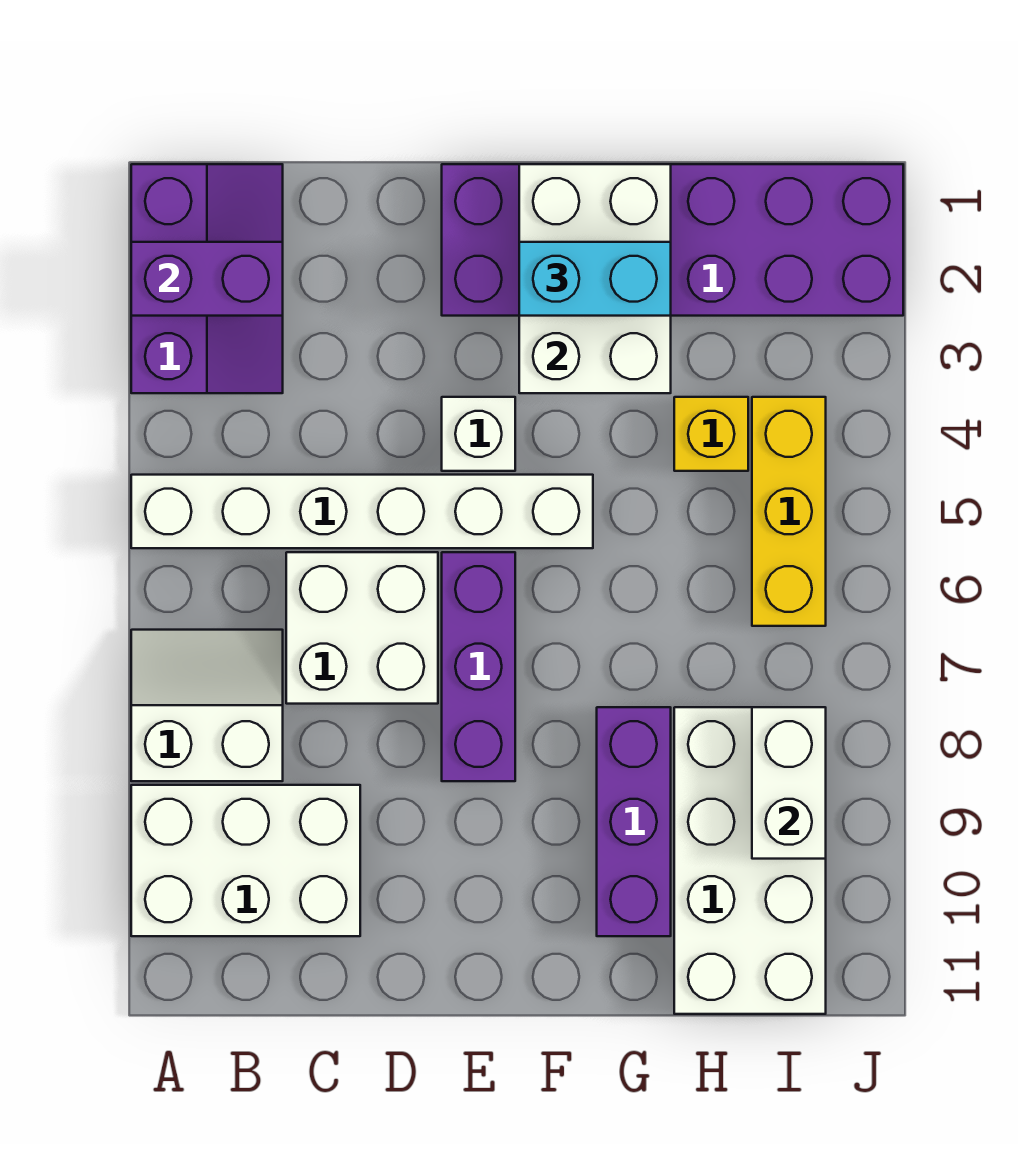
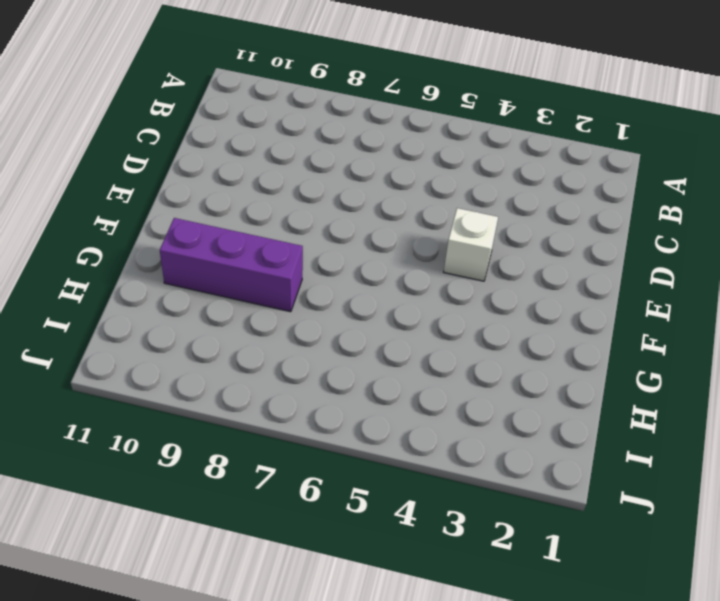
none -> purple 2x3 slope [131,164,283,393]
none -> white 1x6 brick [131,475,593,548]
none -> white 2x2 slope [131,630,283,781]

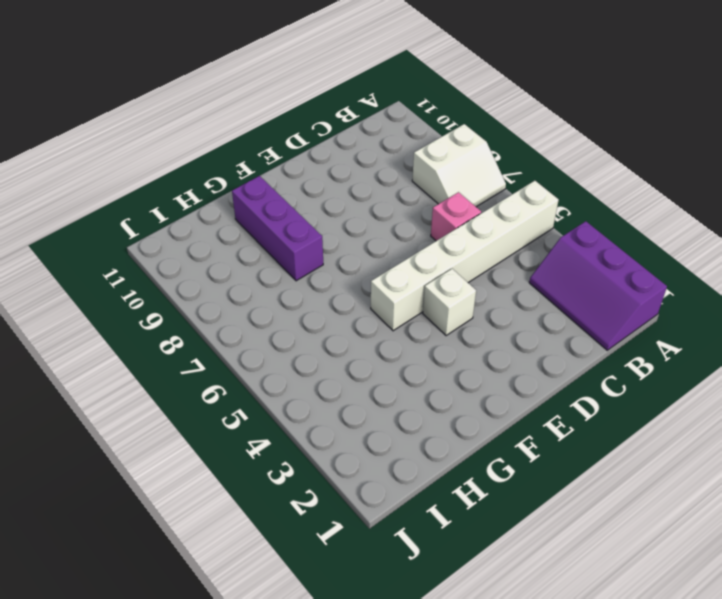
pink 1x1 brick [431,192,481,241] -> white 2x2 brick [286,552,438,704]
none -> white 2x3 brick [131,785,360,936]
none -> purple 2x6 brick [442,164,903,316]
none -> purple 1x3 brick [442,552,515,781]

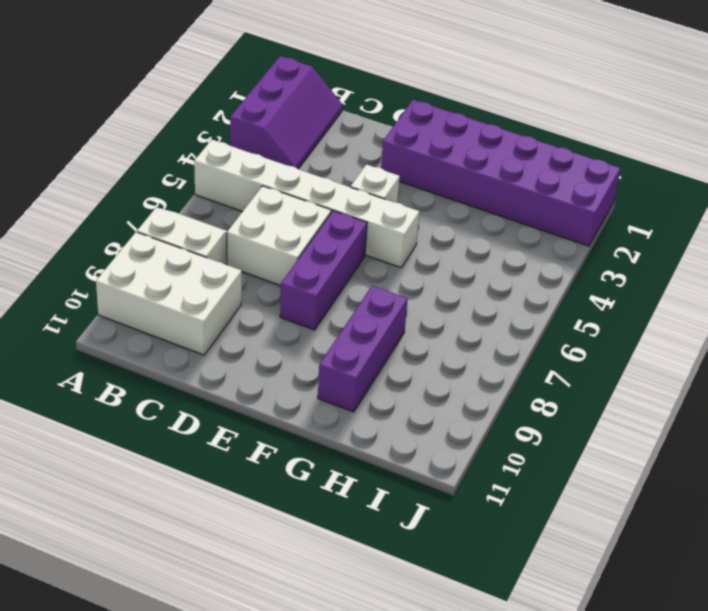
none -> yellow 1x1 brick [674,397,748,471]
none -> white 2x4 brick [674,707,826,1014]
none -> yellow 1x3 brick [752,397,826,626]

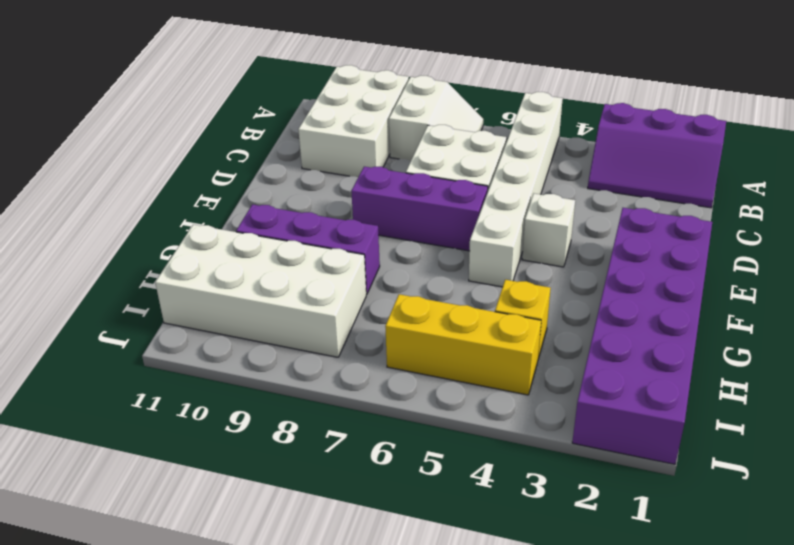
none -> purple 1x2 brick [131,242,283,316]
none -> white 2x3 brick [519,164,671,393]
none -> white 1x2 brick [752,707,826,859]

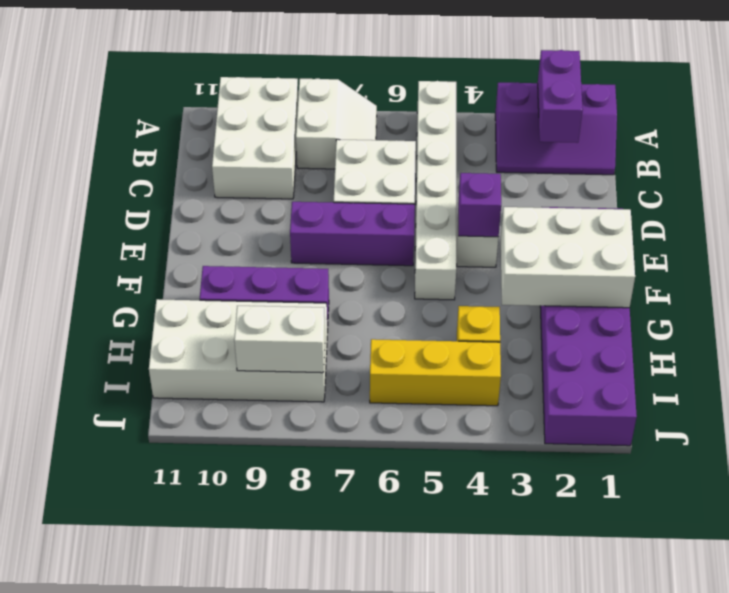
purple 1x1 brick [458,173,501,237] -> none
none -> cyan 1x2 brick [519,242,671,316]

